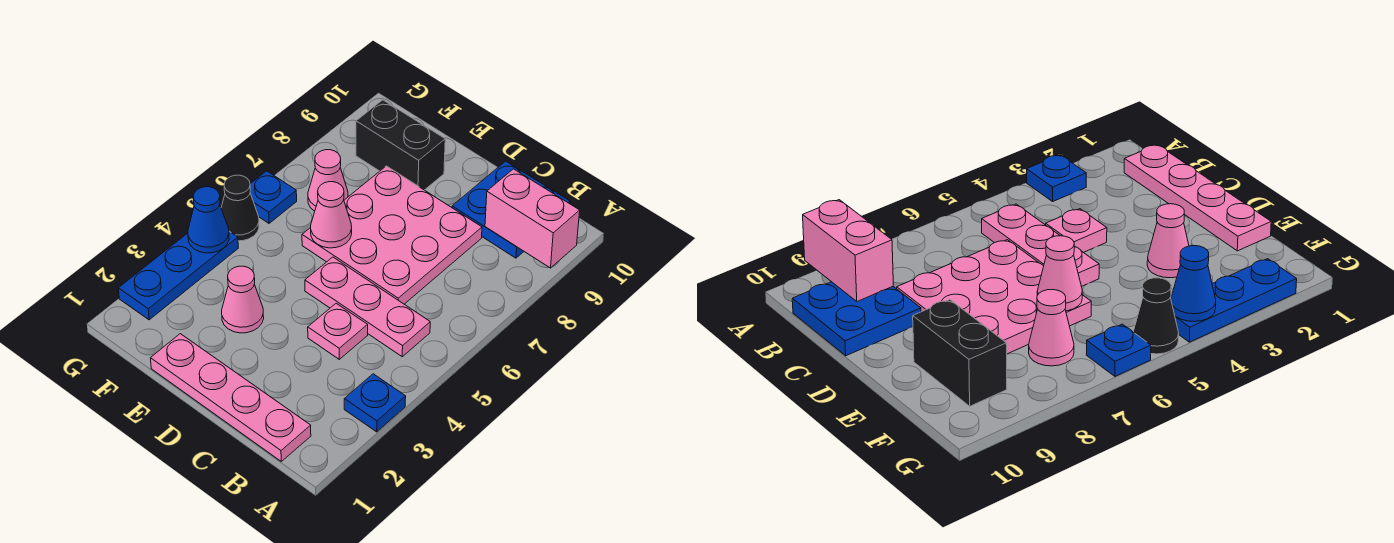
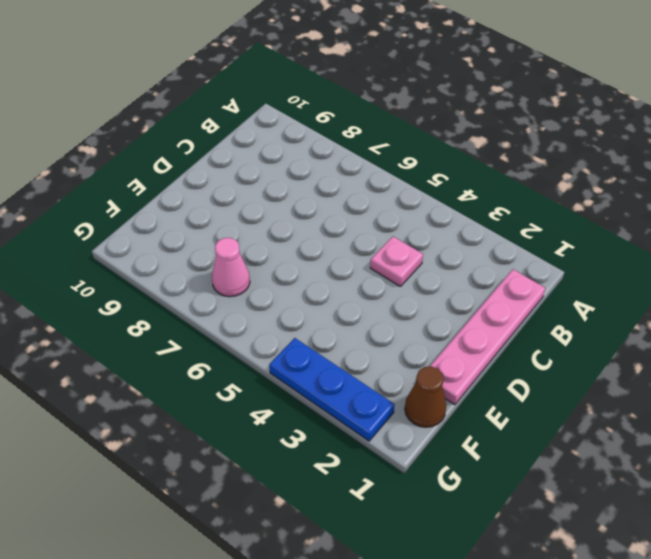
brown 1x1 cone [405,366,446,427] -> none
none -> blue 1x1 plate [344,374,406,432]
none -> pink 1x3 plate [305,257,430,357]
none -> blue 2x2 plate [452,161,570,258]

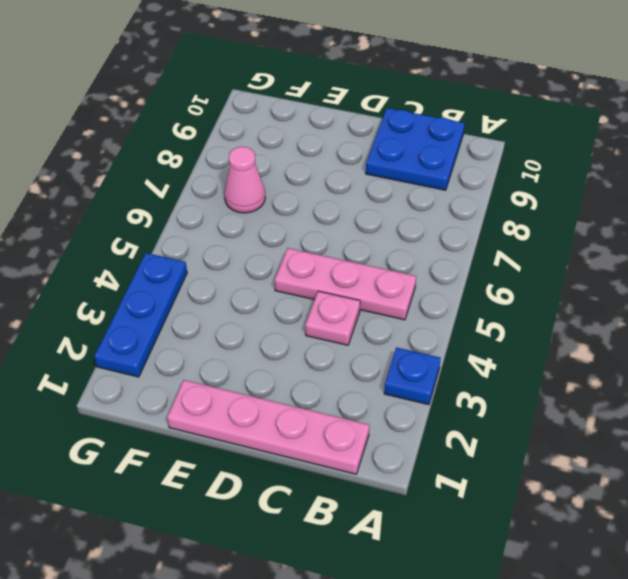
none -> pink 3x3 plate [302,166,482,304]
none -> pink 1x1 cone [222,266,264,333]
none -> black 1x2 brick [356,100,445,190]

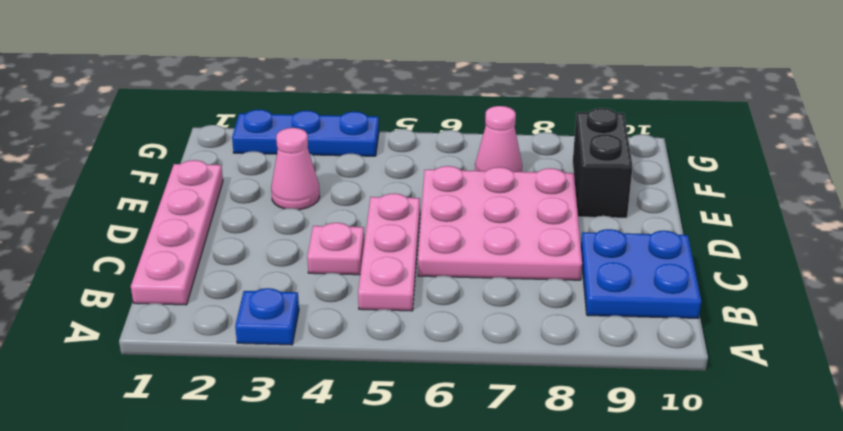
none -> black 1x1 cone [221,175,259,241]
none -> blue 1x1 plate [250,171,297,223]
none -> pink 1x2 brick [485,169,580,268]

